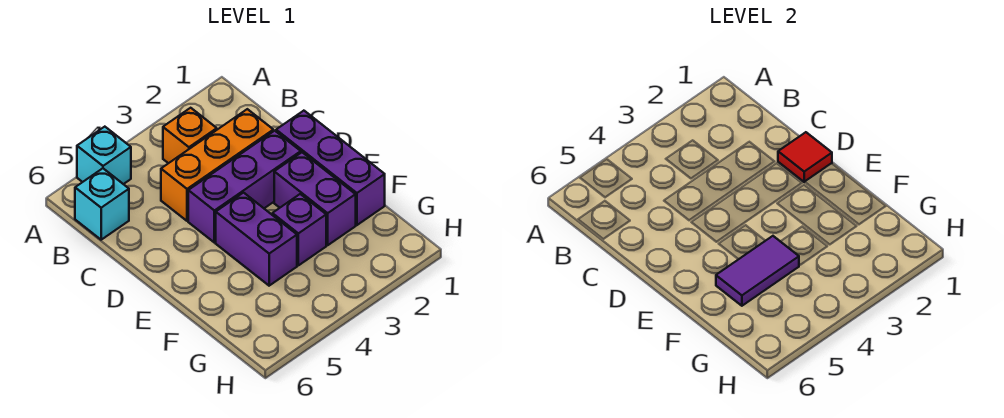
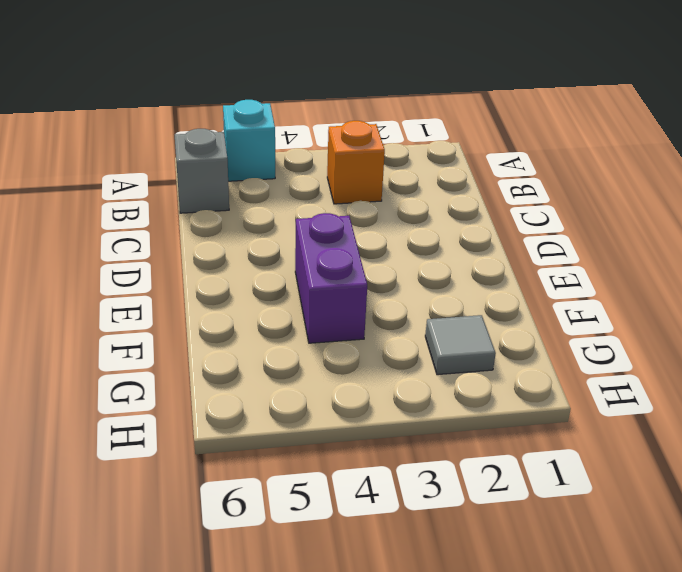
grey 1x1 brick [175,129,229,213] -> cyan 1x1 brick [75,168,129,240]
grey 1x1 tile [425,315,496,375] -> none
none -> orange 1x3 brick [161,109,273,221]
none -> purple 1x3 brick [276,111,385,225]

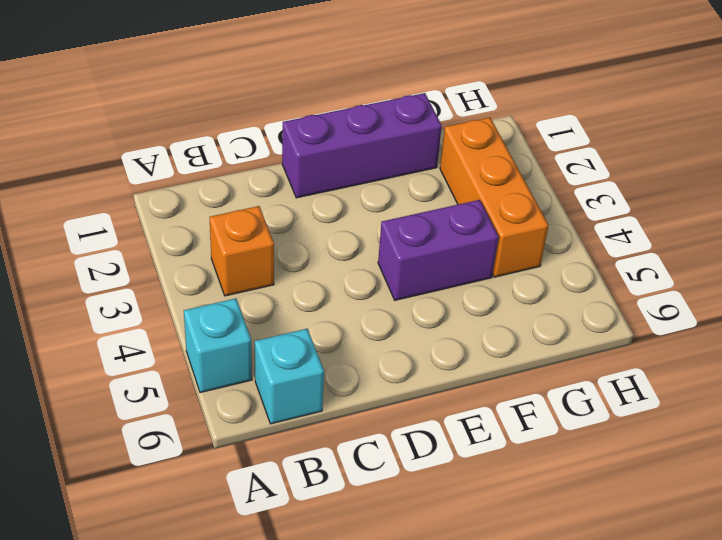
orange 1x3 brick [440,117,549,277] -> orange 1x3 brick moved to [161,109,273,221]
none -> purple 1x3 brick [188,131,301,243]
none -> purple 1x2 brick [274,152,356,245]

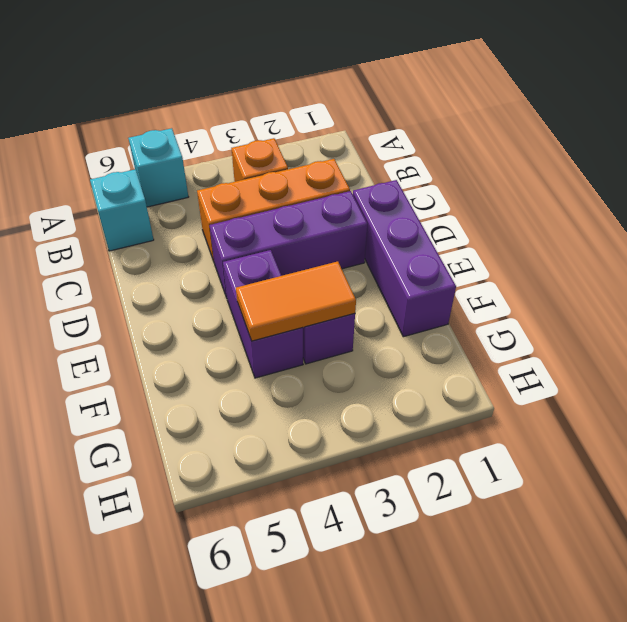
orange 1x2 tile [236,261,356,341] -> purple 1x2 tile [716,236,799,306]
none -> purple 1x2 brick [274,152,356,245]
none -> red 1x1 tile [778,132,832,182]

